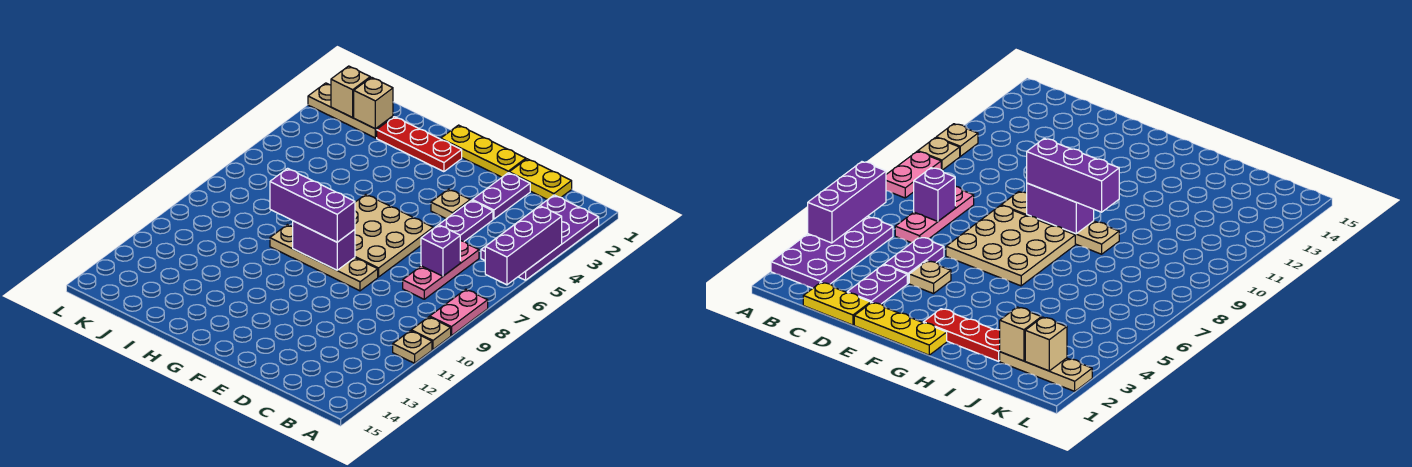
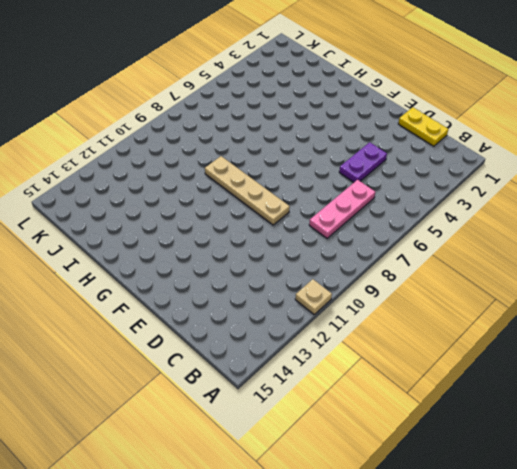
none -> purple 2x4 plate [481,195,599,280]
none -> pink 1x2 plate [430,289,488,336]
none -> tan 1x1 plate [411,317,451,349]

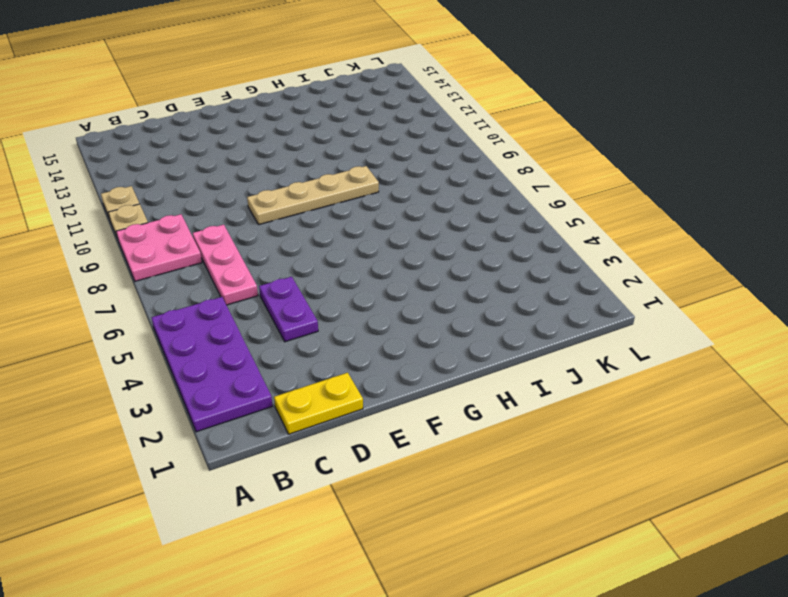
pink 2x2 plate [116,214,202,281] -> pink 1x2 plate [430,289,488,336]
none -> purple 1x2 plate [472,173,530,219]
none -> yellow 1x3 plate [441,125,526,177]
none -> tan 1x1 plate [431,189,470,219]

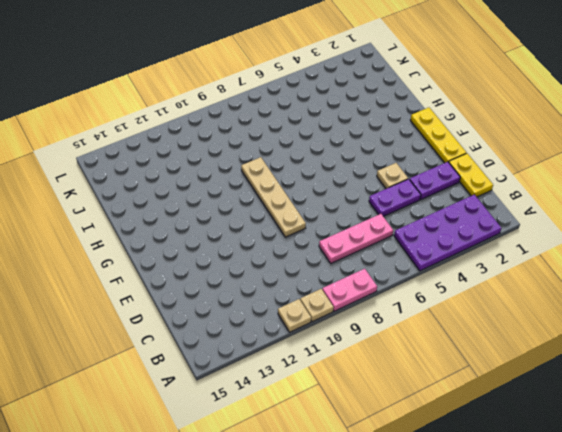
none -> tan 3x3 plate [355,194,433,277]
none -> red 1x3 plate [377,117,462,172]
none -> tan 1x3 plate [308,83,393,138]

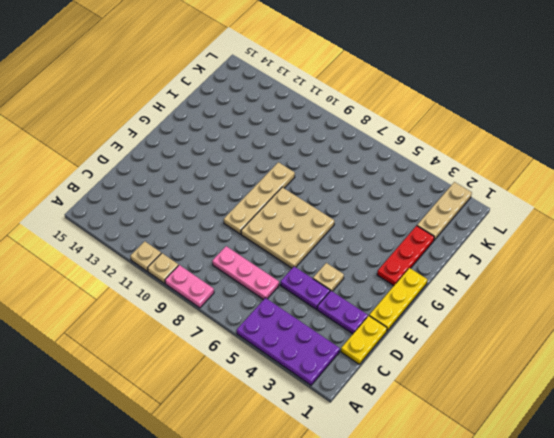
none -> purple 1x3 brick [485,206,562,285]
none -> purple 1x1 brick [421,225,460,276]
none -> purple 1x2 brick [293,221,355,270]

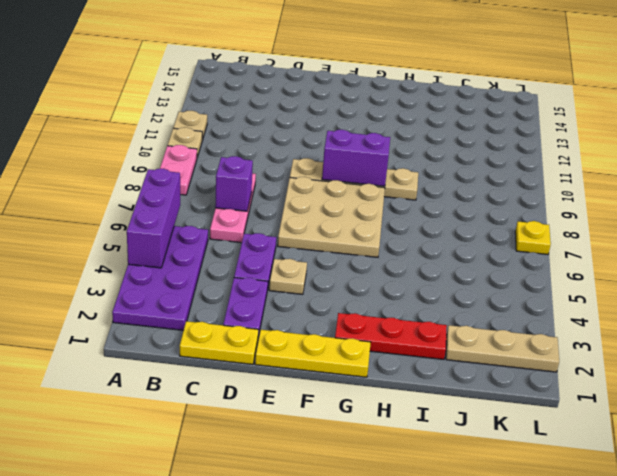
yellow 1x1 plate [515,221,551,255] -> none
none -> tan 1x1 brick [354,77,393,129]
none -> tan 1x1 brick [331,66,370,117]
none -> purple 1x3 brick [270,168,355,242]

